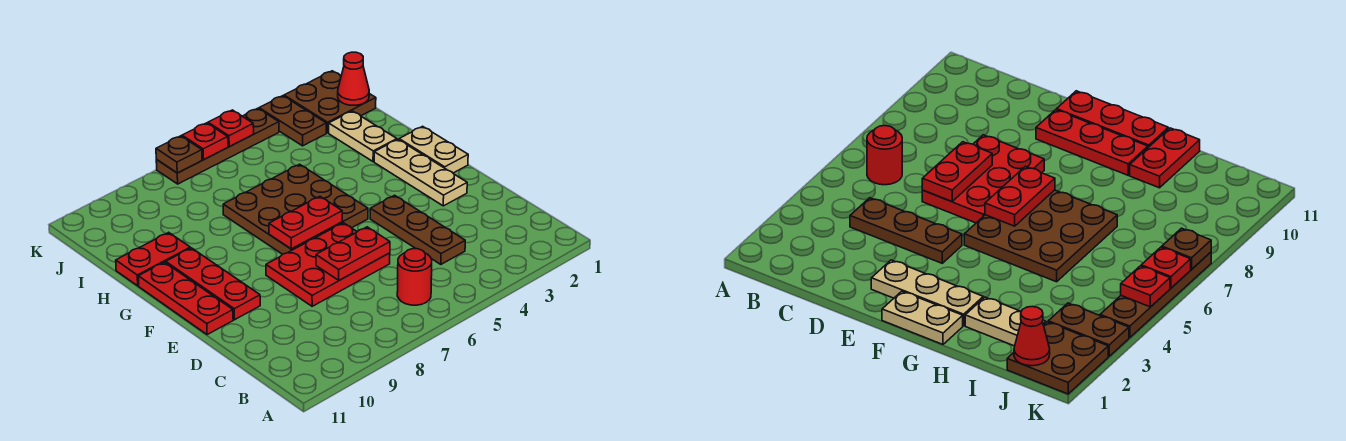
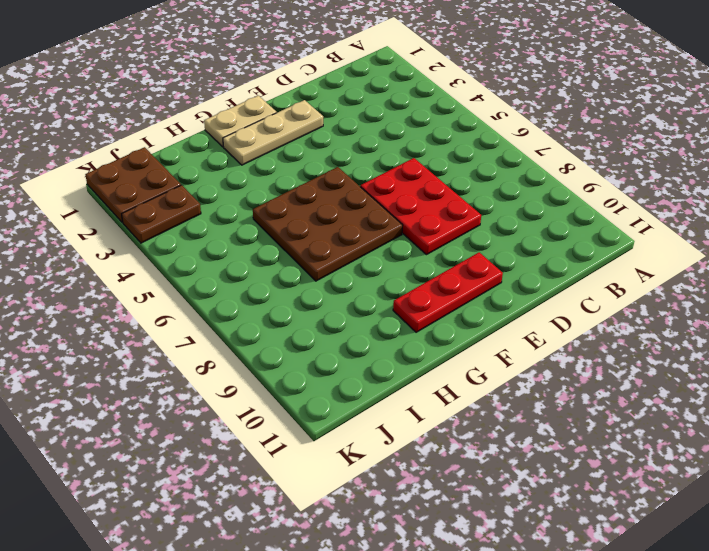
none -> red 1x1 round brick [397,249,432,305]
none -> brown 1x3 plate [370,195,465,264]
none -> red 1x3 plate [138,262,233,335]

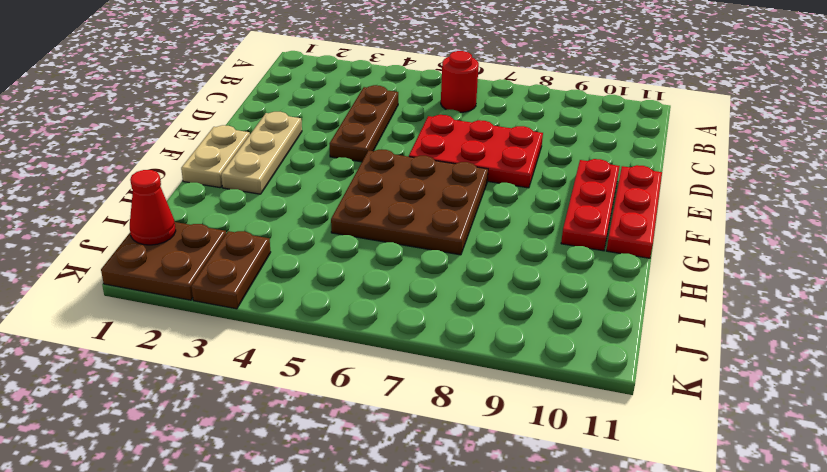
none -> tan 1x2 plate [329,111,397,162]
none -> red 1x2 plate [116,232,190,286]
none -> brown 1x4 plate [156,108,279,184]

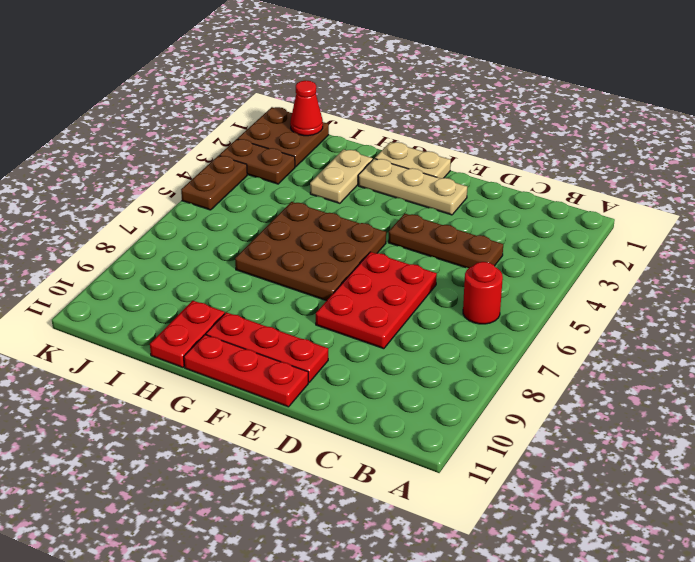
tan 1x2 plate [310,149,373,203] -> tan 1x2 plate turned to [329,111,397,162]
brown 1x2 plate [181,156,247,210] -> brown 1x4 plate [156,108,279,184]
none -> red 1x2 plate [316,227,390,280]
none -> red 1x2 plate [269,196,342,249]
none -> red 1x1 plate [208,110,254,147]

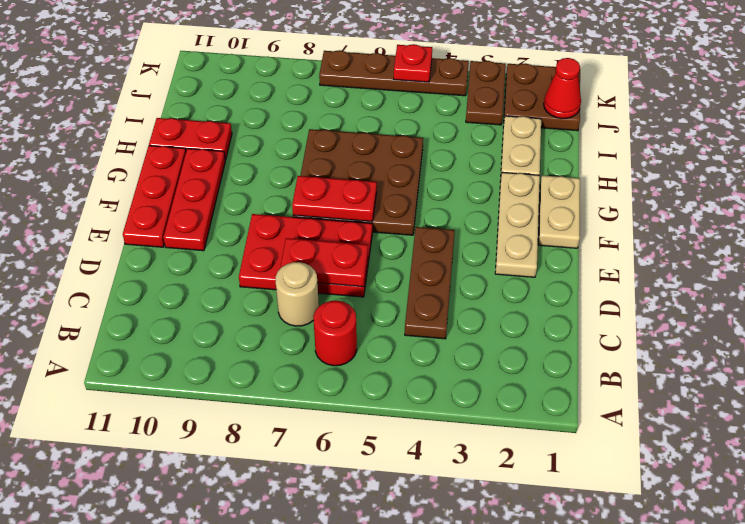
tan 1x1 round brick [275,262,319,326] -> none
none -> red 1x1 plate [182,123,228,160]
none -> brown 1x1 plate [156,136,202,173]

